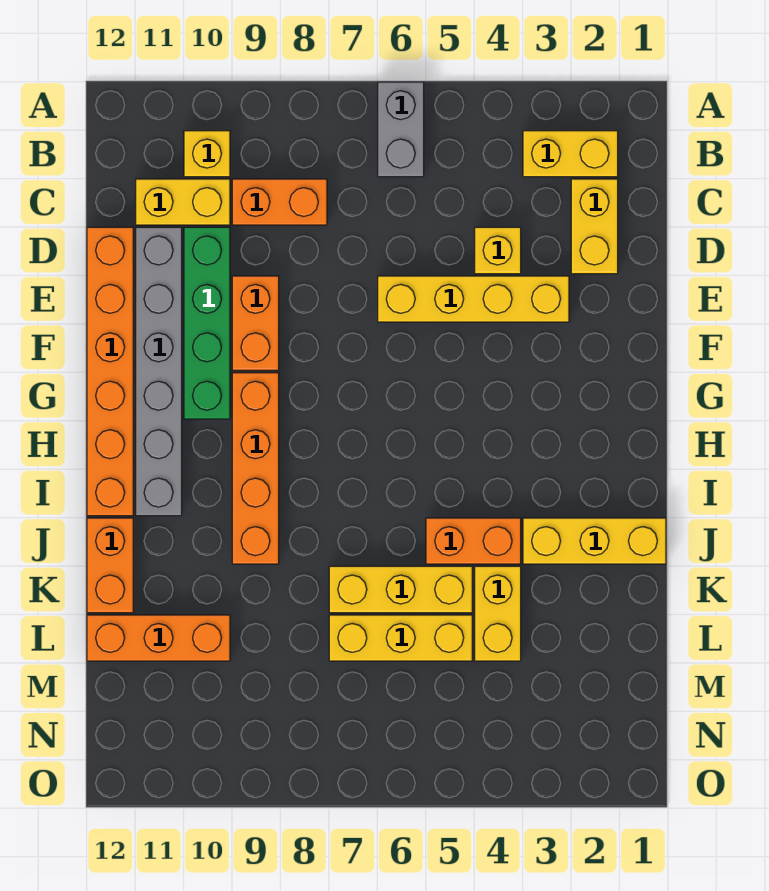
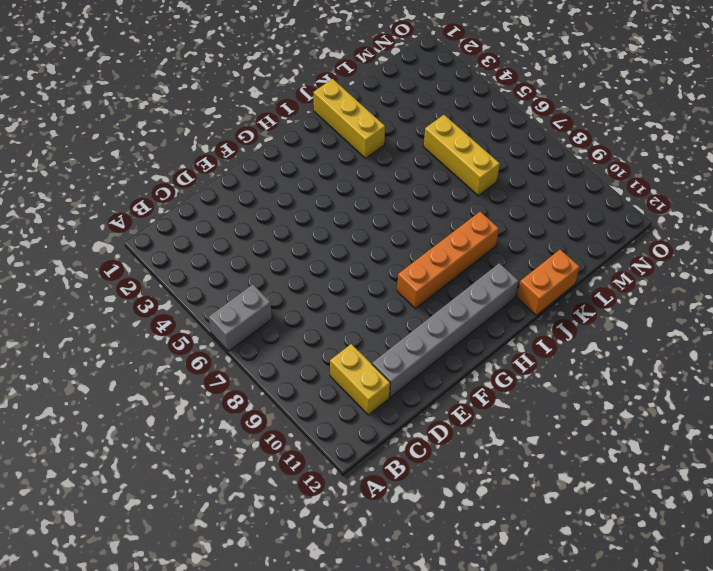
none -> yellow 1x2 brick [523,131,618,177]
none -> yellow 1x1 brick [184,131,230,177]
none -> yellow 1x2 brick [571,179,618,274]

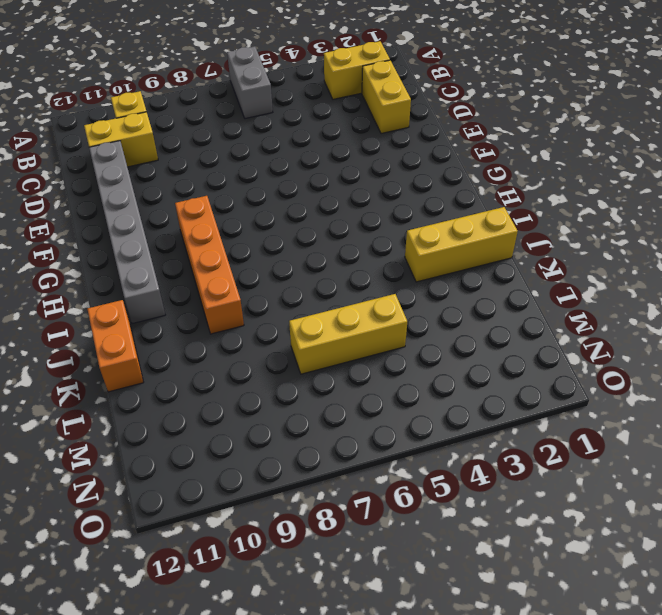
none -> orange 1x2 brick [232,179,327,225]
none -> yellow 1x1 brick [475,227,521,274]
none -> green 1x4 brick [184,227,230,419]

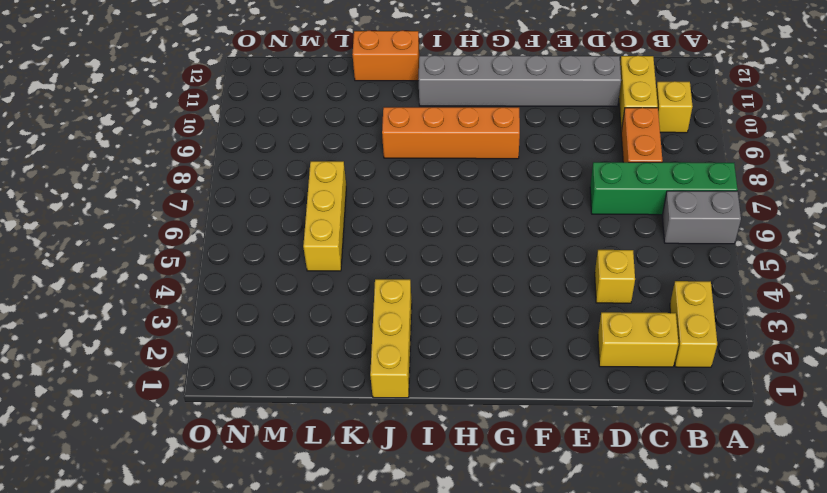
green 1x4 brick [590,162,737,215] -> green 1x4 brick moved to [184,227,230,419]
none -> orange 1x6 brick [87,227,133,516]
none -> yellow 1x4 brick [378,276,569,322]
none -> orange 1x2 brick [232,276,279,370]

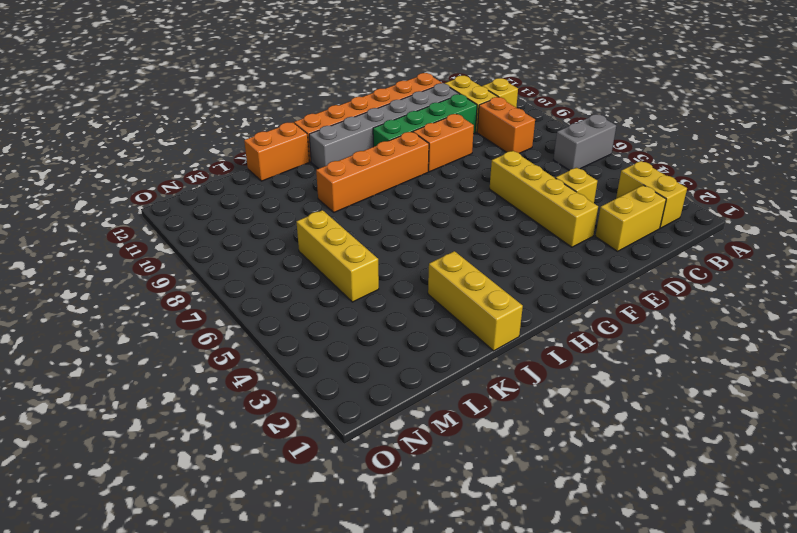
none -> orange 1x2 brick [426,518,521,564]
none -> yellow 1x2 brick [475,566,521,661]
none -> yellow 1x3 brick [329,566,472,613]

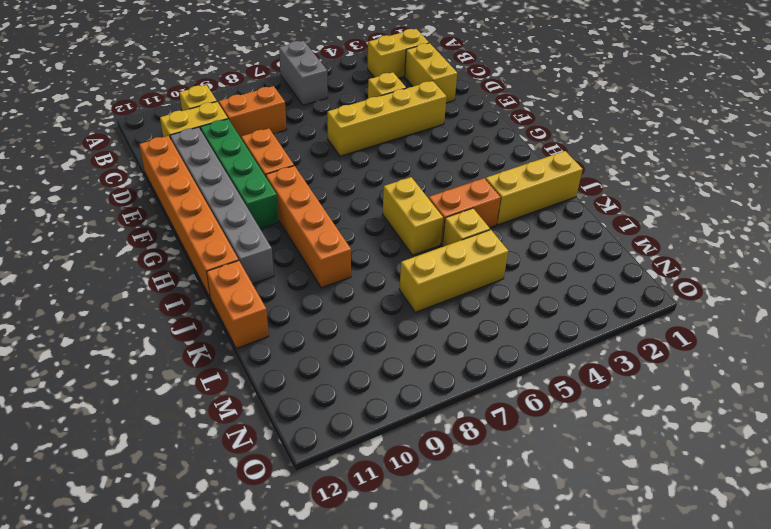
yellow 1x2 brick [383,177,443,255] -> yellow 1x2 brick moved to [475,566,521,661]
yellow 1x1 brick [442,208,490,247] -> yellow 1x3 brick [329,566,472,613]
none -> orange 1x3 brick [87,615,230,661]

